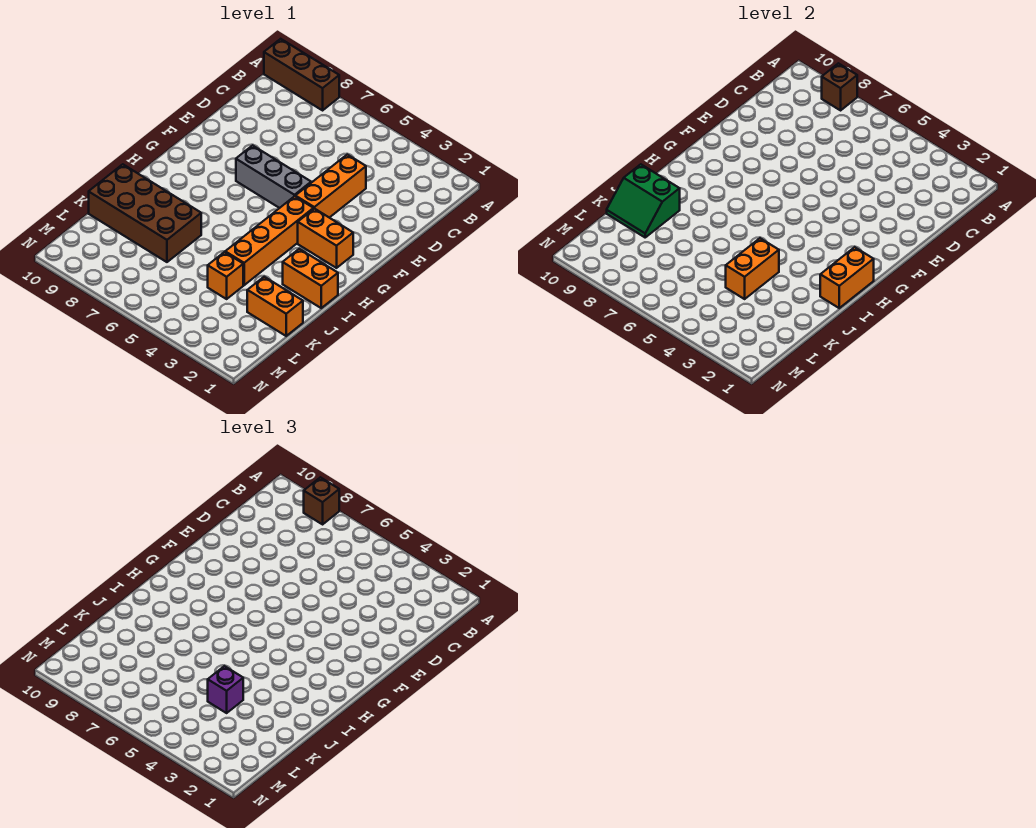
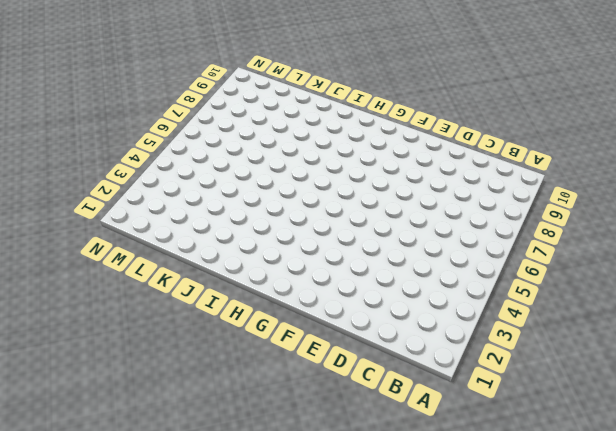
none -> brown 1x3 brick [264,39,339,110]
none -> orange 1x3 brick [295,155,366,218]
none -> grey 1x3 brick [236,145,311,208]

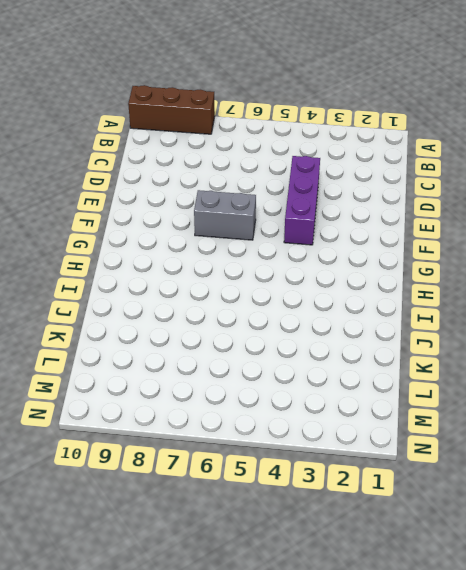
purple 1x3 brick [284,156,320,245] -> orange 1x3 brick [295,155,366,218]
grey 1x2 brick [194,190,256,240] -> grey 1x3 brick [236,145,311,208]
none -> orange 1x2 brick [298,209,353,268]
none -> orange 1x4 brick [225,196,314,285]
none -> orange 1x2 brick [283,249,338,308]

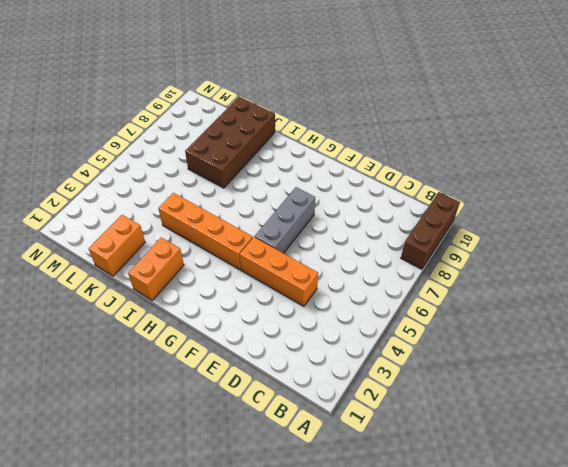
none -> orange 1x2 brick [298,209,353,268]
none -> orange 1x1 brick [208,252,243,299]
none -> brown 1x1 brick [822,63,857,110]

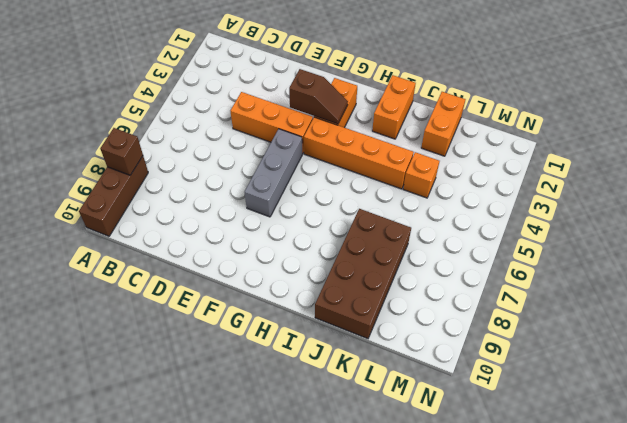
brown 1x2 slope [289,69,348,124] -> none
none -> orange 1x2 brick [820,247,874,308]
none -> orange 1x2 brick [726,238,779,299]
none -> green 2x2 slope [607,164,680,237]

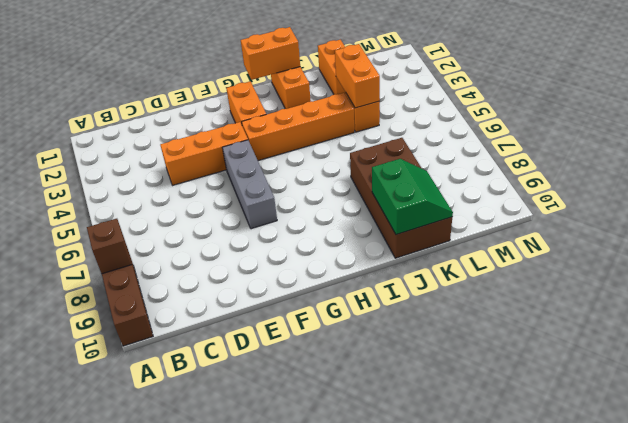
orange 1x2 brick [335,44,380,108] -> orange 1x2 brick turned to [726,238,779,299]
none -> brown 1x1 brick [304,477,339,524]
none -> purple 1x1 brick [208,666,243,713]

